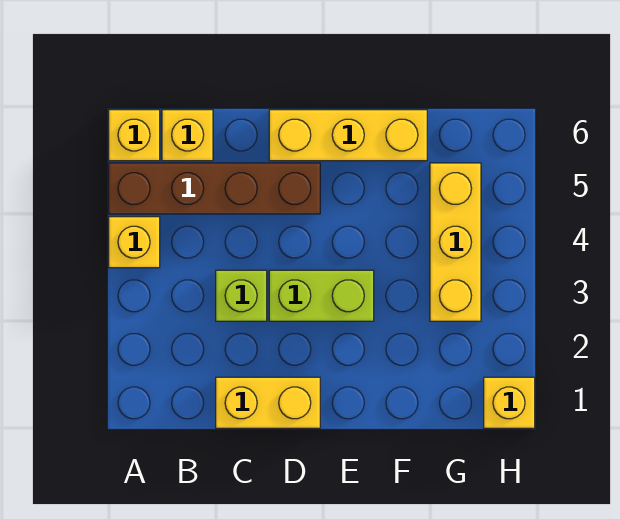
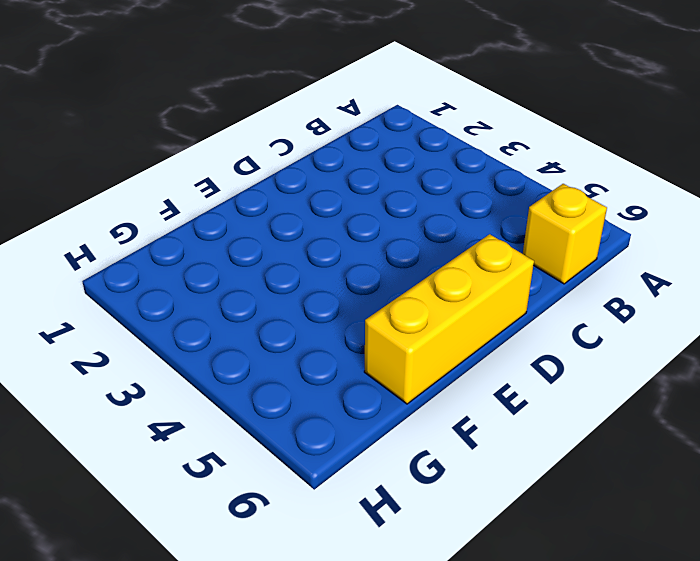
none -> yellow 1x1 brick [109,217,160,268]
none -> brown 1x4 brick [109,163,320,214]

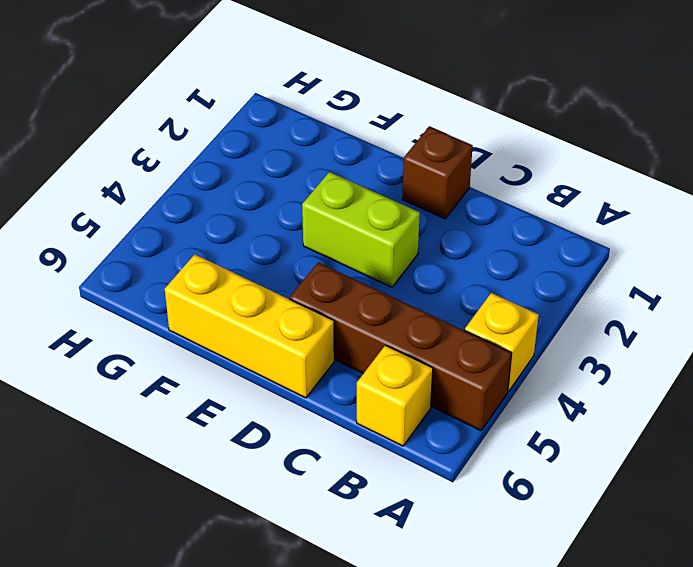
brown 1x1 brick [402,127,473,219] -> yellow 1x2 brick [216,377,320,428]
none -> yellow 1x1 brick [109,110,160,161]
none -> lime 1x1 brick [216,270,267,321]

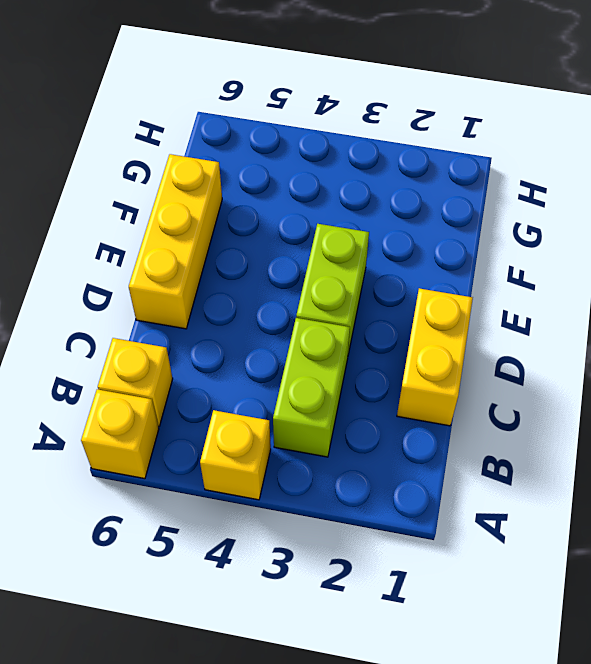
lime 1x2 brick [273,318,350,457] -> lime 1x1 brick [216,270,267,321]
none -> brown 1x4 brick [109,163,320,214]
none -> yellow 1x3 brick [430,163,481,321]

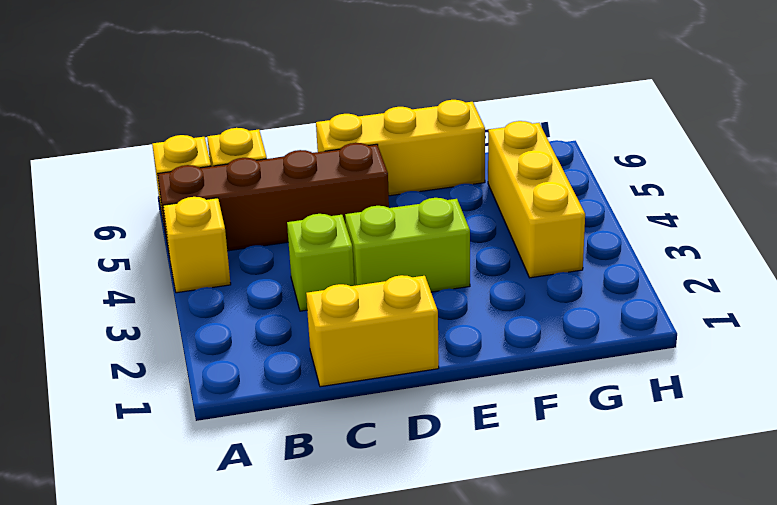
none -> yellow 1x1 brick [484,377,535,428]

